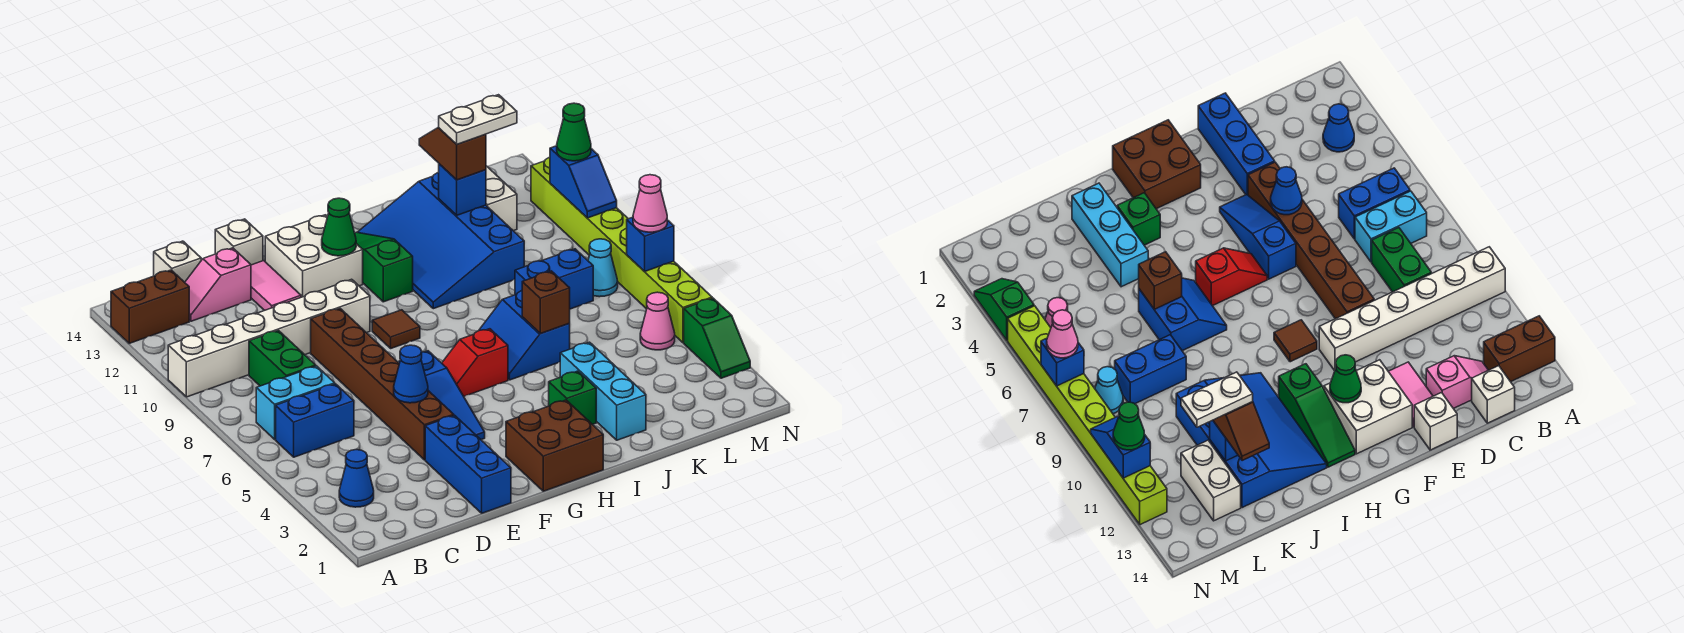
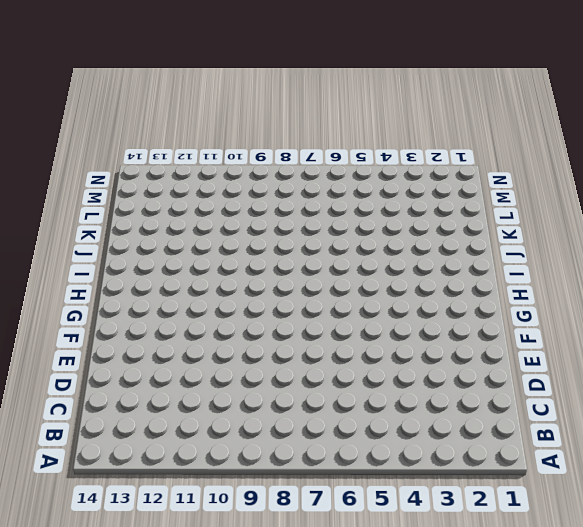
none -> white 1x6 brick [168,279,370,397]
none -> brown 1x2 brick [111,270,189,343]
none -> blue 1x1 cone [339,450,374,507]
none -> blue 1x2 brick [276,384,354,457]

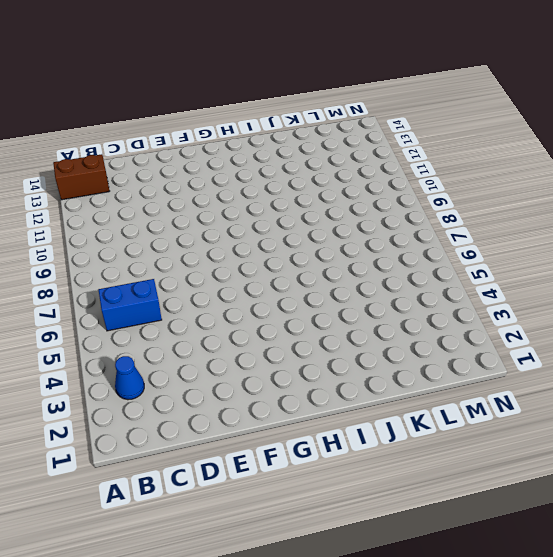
none -> white 1x6 brick [168,279,370,397]
none -> cyan 1x2 brick [256,366,335,439]
none -> green 1x2 brick [249,330,316,386]
none -> pink 1x2 slope [185,248,251,321]

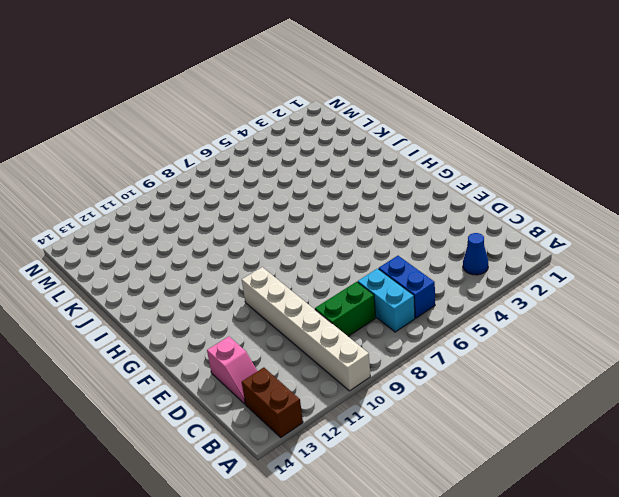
none -> white 1x1 brick [154,241,201,282]
none -> blue 1x3 brick [425,415,511,513]
none -> brown 1x6 brick [311,308,454,460]
none -> pink 1x2 tile [251,261,301,311]

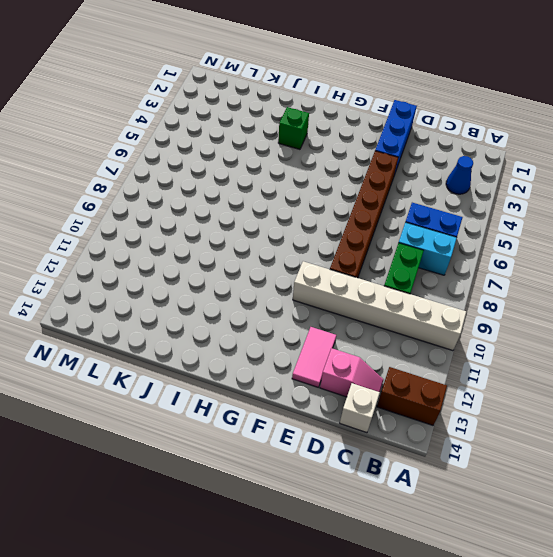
none -> white 1x1 brick [215,219,263,265]
none -> blue 1x3 slope [399,351,485,440]
none -> white 2x2 brick [265,215,363,297]
none -> brown 2x2 brick [506,400,603,491]

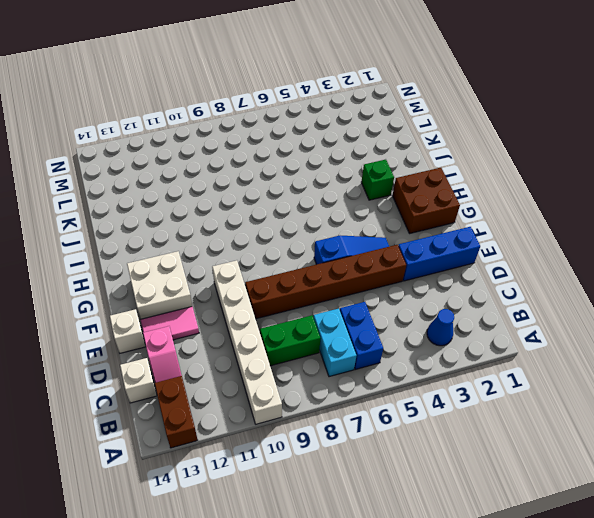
none -> red 1x2 slope [442,329,508,396]
none -> brown 1x1 tile [372,310,420,348]
none -> green 1x3 slope [355,232,413,302]
none -> blue 2x2 slope [479,291,570,380]

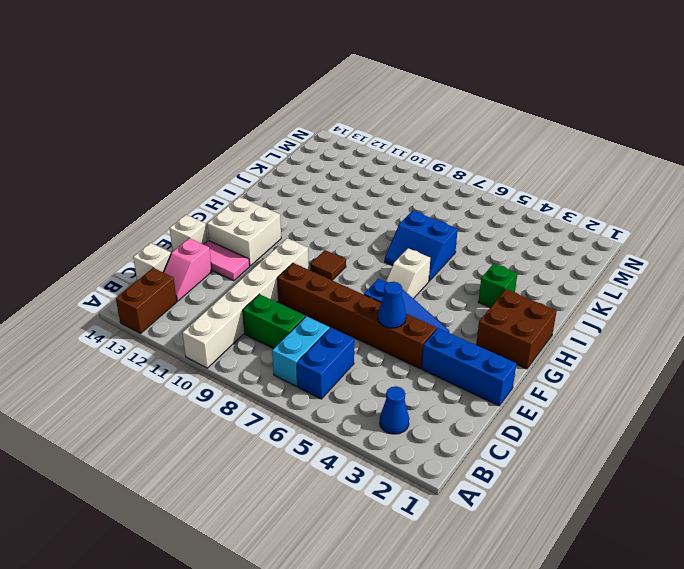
white 1x2 slope [386,248,430,299] -> red 1x2 slope [442,329,508,396]
none -> green 1x3 slope [355,232,413,302]
none -> blue 3x4 slope [358,173,524,309]
none -> cyan 1x3 brick [560,342,646,440]
none -> blue 1x2 brick [515,249,593,309]

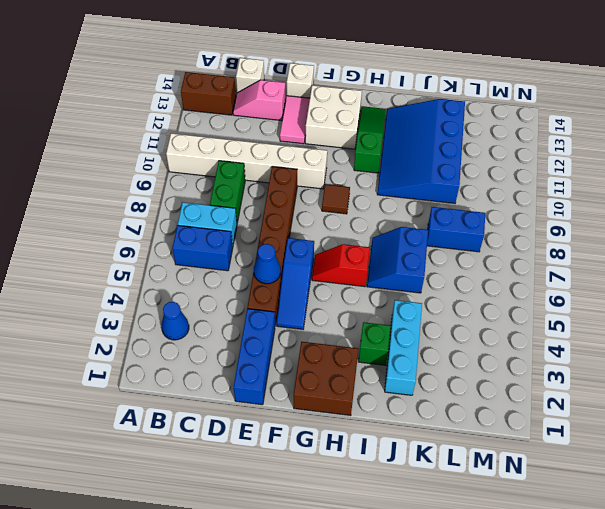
none -> white 1x2 brick [486,166,517,231]
none -> pink 1x1 cone [640,292,675,350]
none -> cyan 1x1 cone [588,239,618,297]
none -> green 1x2 slope [684,298,750,378]

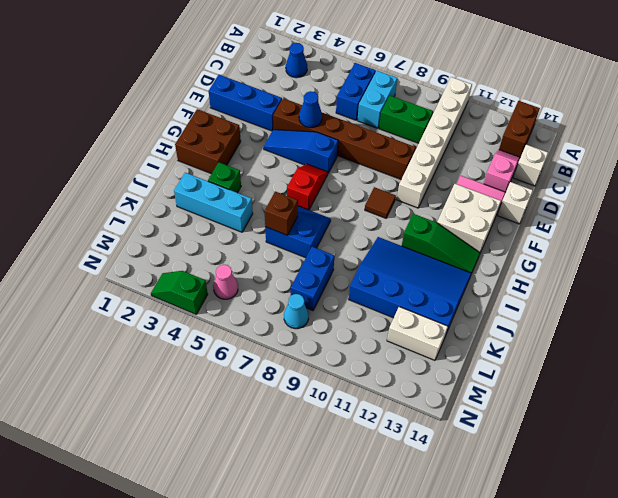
none -> lime 1x8 brick [531,157,712,343]
none -> green 1x1 cone [322,198,356,256]
none -> blue 1x1 brick [439,164,486,215]
none -> blue 1x1 brick [627,217,674,271]

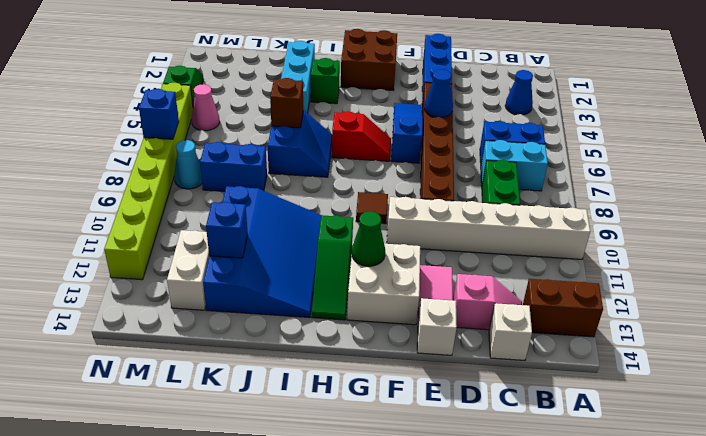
none -> blue 1x2 slope [550,146,617,218]
none -> brown 1x2 slope [419,127,486,180]
none -> pink 1x1 cone [633,175,667,232]
none -> green 1x1 cone [557,103,591,161]

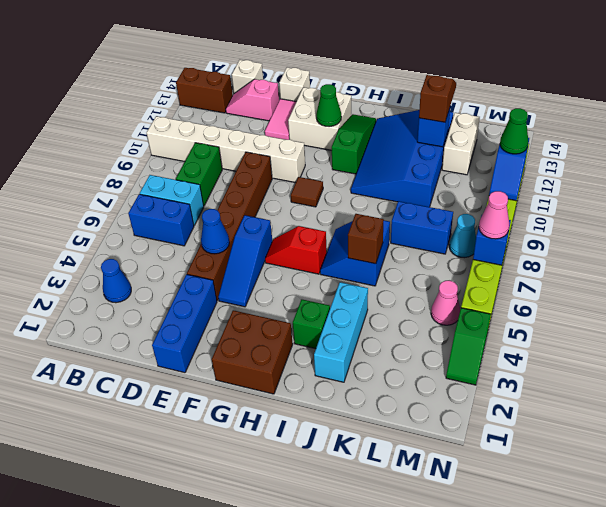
none -> white 1x2 plate [439,95,517,144]

